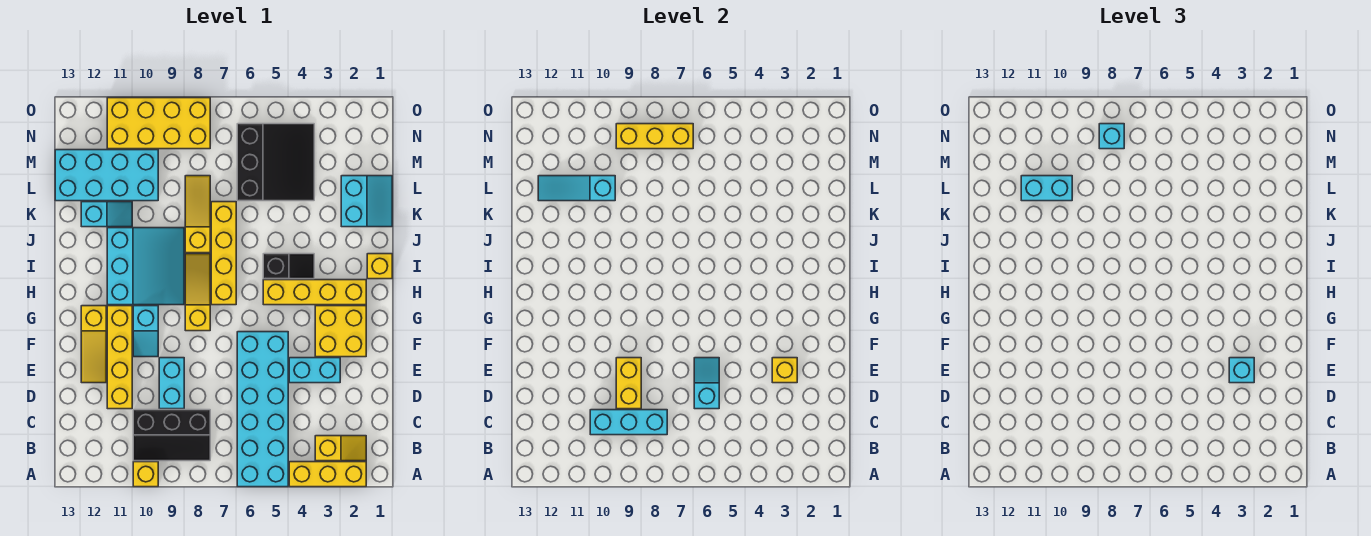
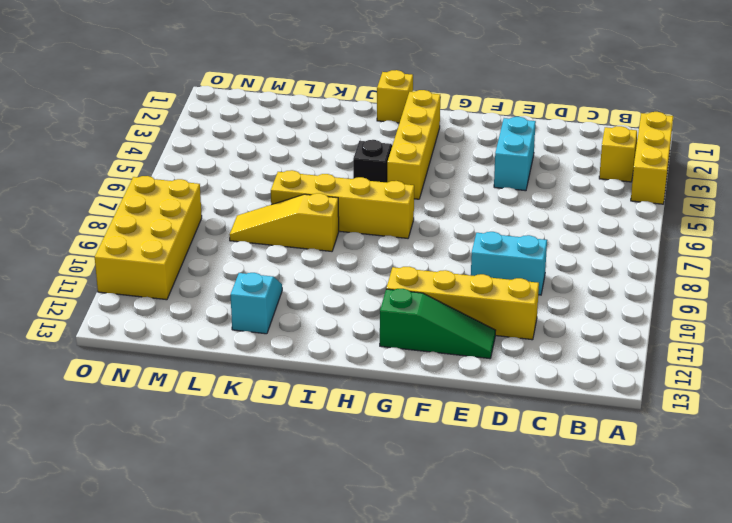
green 1x3 slope [380,289,496,359] -> yellow 1x3 slope [81,306,106,383]
none -> cyan 2x6 brick [237,332,288,487]
none -> yellow 1x1 brick [133,462,158,487]
none -> black 2x3 slope [133,410,210,461]
none -> yellow 2x2 brick [315,306,366,357]

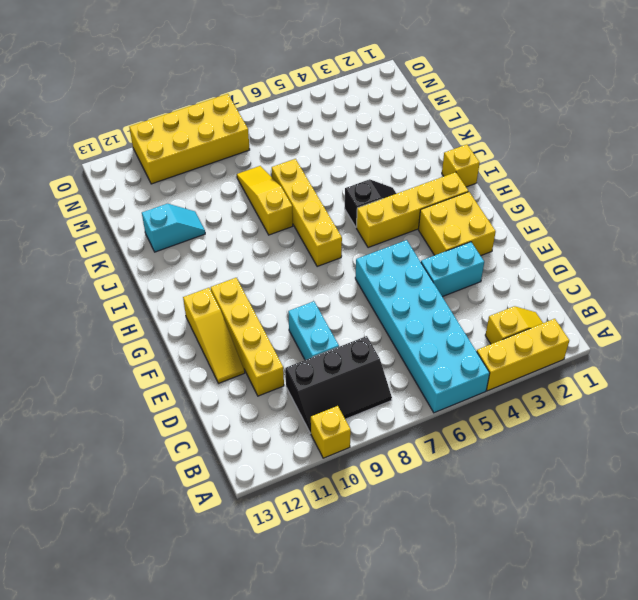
none -> cyan 1x2 slope [133,306,158,357]
none -> yellow 1x3 slope [185,254,210,331]
none -> cyan 3x3 slope [107,228,184,305]
none -> cyan 2x2 slope [341,176,392,227]

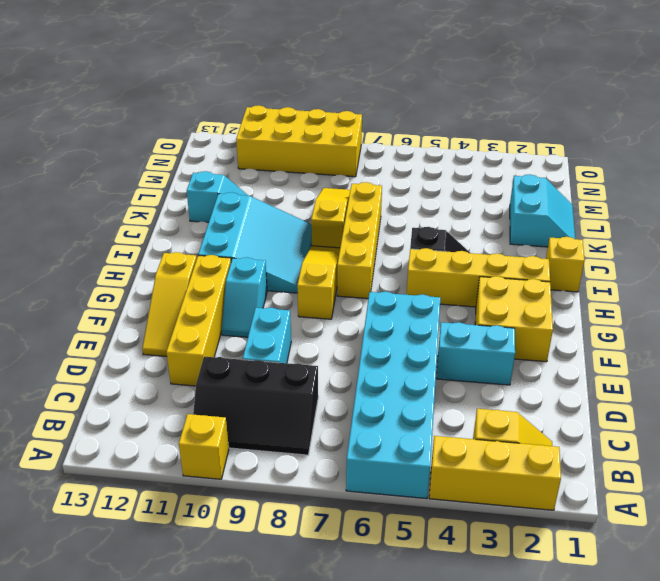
none -> black 3x3 slope [237,124,314,201]
none -> cyan 2x4 brick [55,150,158,201]
none -> cyan 1x3 brick [590,410,667,435]
none -> cyan 1x2 slope [694,358,719,409]

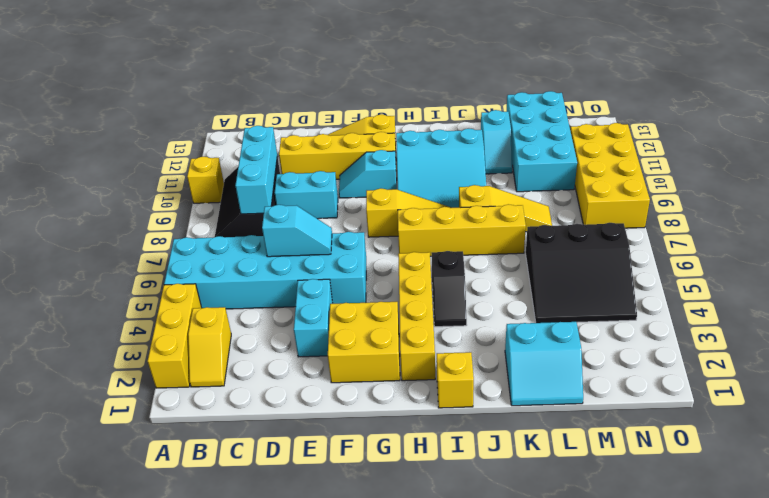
none -> yellow 1x2 brick [616,358,641,409]
none -> yellow 1x1 brick [772,358,797,383]
none -> cyan 1x3 slope [538,176,615,201]
none -> yellow 1x3 brick [616,124,693,149]

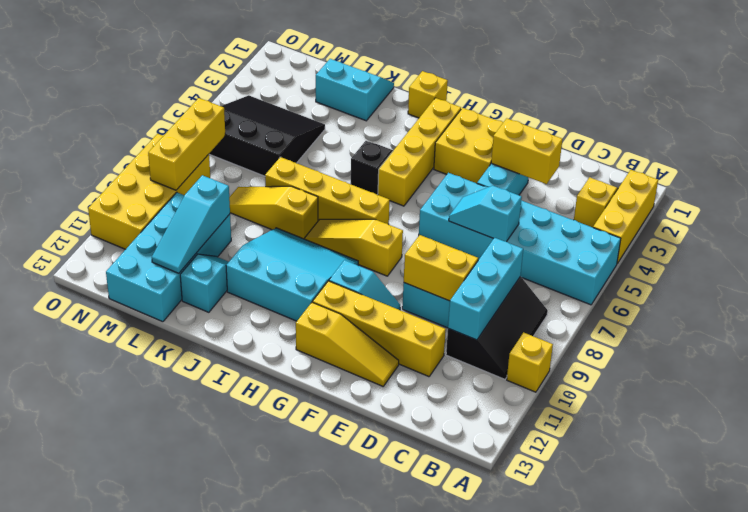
yellow 1x2 brick [491,118,562,184] -> yellow 1x1 brick [772,358,797,383]
none -> cyan 1x1 brick [1229,358,1254,383]
none -> cyan 1x2 brick [1021,176,1072,201]
none -> cyan 1x1 brick [1099,124,1124,149]

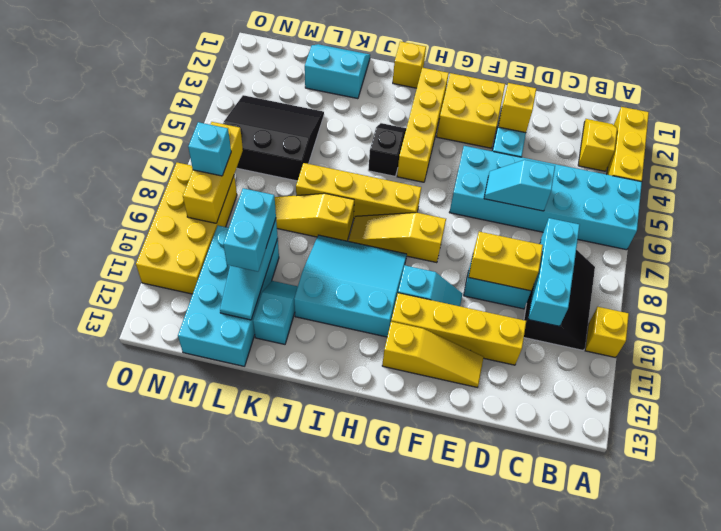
none -> cyan 1x1 brick [1229,358,1254,383]

